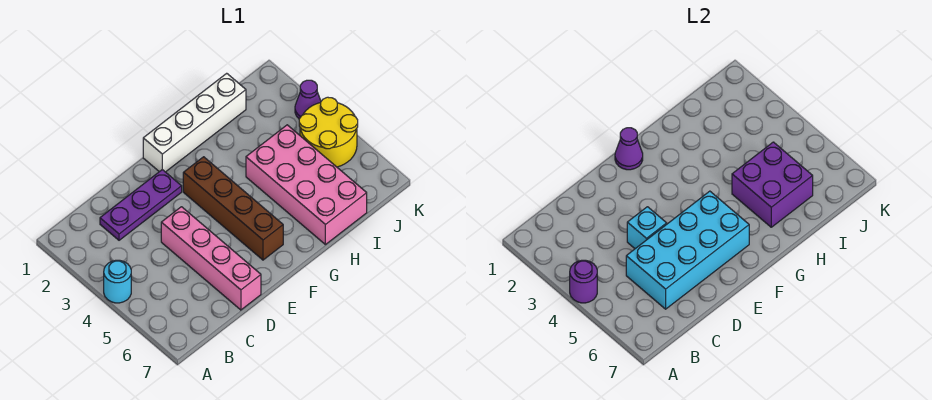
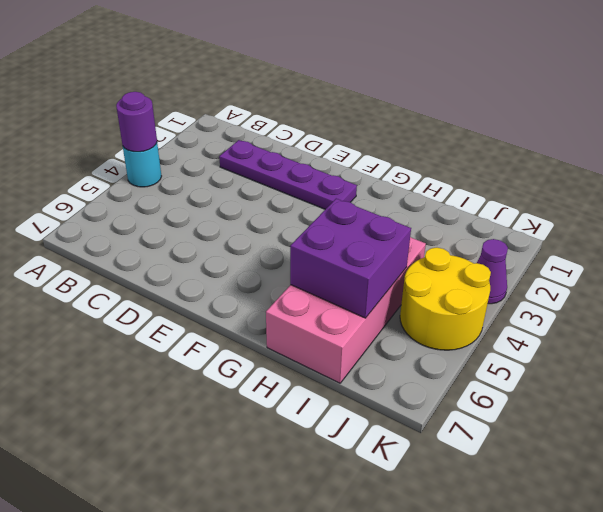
purple 1x4 plate [219,140,357,209] -> purple 1x3 plate [100,170,182,240]
none -> pink 1x4 brick [161,207,261,310]
none -> white 1x4 brick [143,73,246,172]
none -> brown 1x4 brick [183,157,283,260]

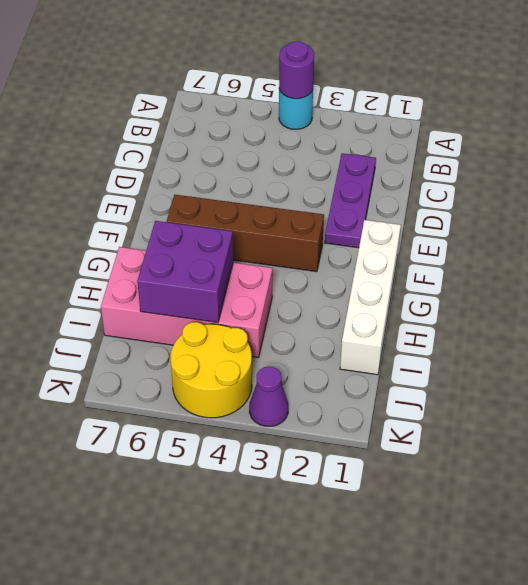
none -> pink 1x4 brick [161,207,261,310]
none -> cyan 2x4 brick [626,191,749,309]
none -> cyan 1x1 brick [627,207,667,249]

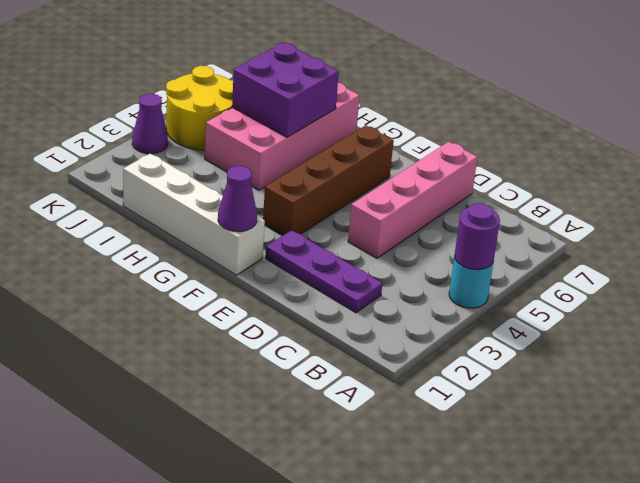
none -> cyan 2x4 brick [626,191,749,309]
none -> cyan 1x1 brick [627,207,667,249]

